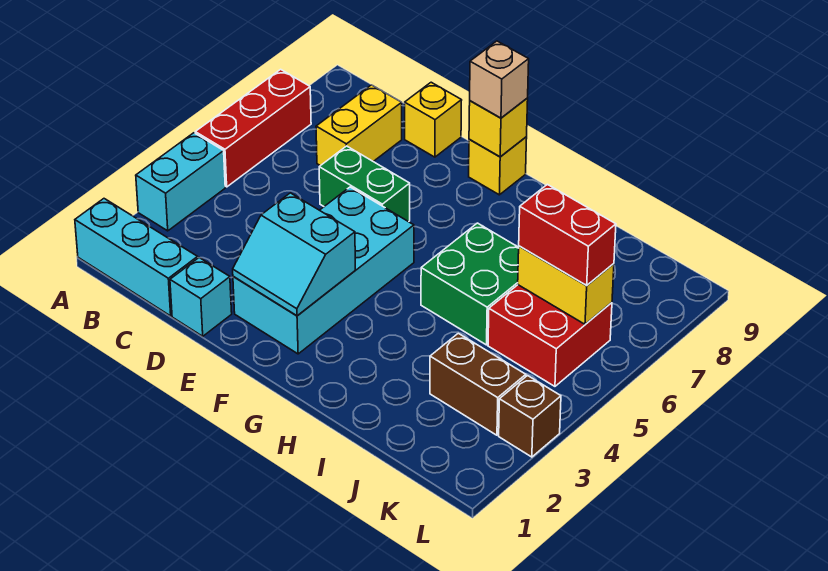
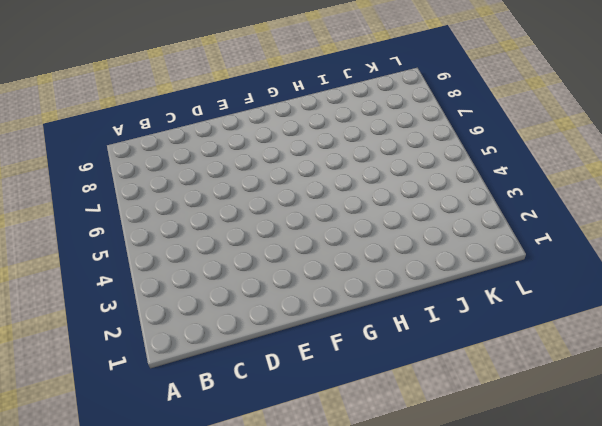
none -> cyan 1x3 brick [75,199,198,316]
none -> cyan 1x2 brick [136,133,225,231]
none -> red 1x3 brick [195,69,311,187]

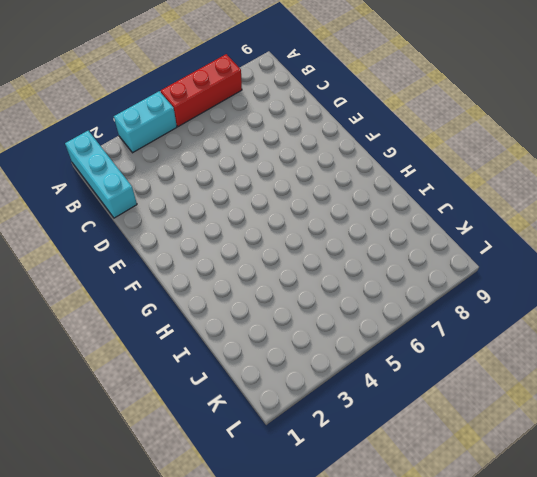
none -> yellow 1x2 brick [316,85,402,166]
none -> cyan 1x1 brick [170,258,232,336]
none -> green 1x2 brick [319,146,410,222]

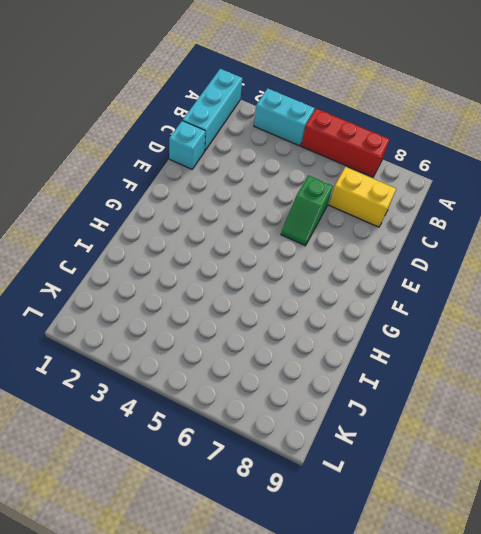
green 1x2 slope [281,175,333,246] -> green 1x2 brick [319,146,410,222]
none -> yellow 1x1 brick [405,82,462,157]
none -> cyan 2x4 brick [233,187,414,354]
none -> yellow 1x1 brick [469,137,527,195]

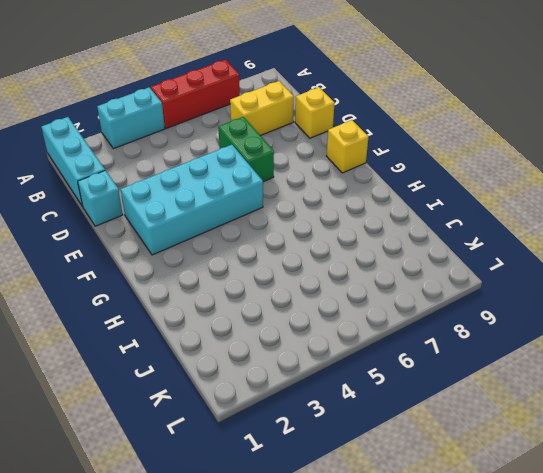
none -> green 2x2 brick [421,223,519,345]
none -> brown 1x2 brick [430,333,526,435]
none -> red 2x2 brick [488,285,612,386]

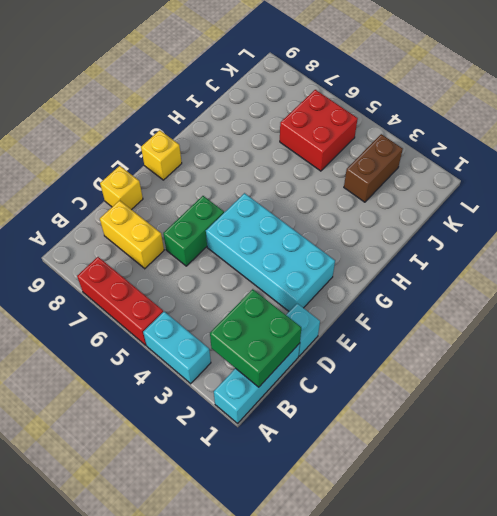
green 2x2 brick [210,289,301,387] -> green 2x2 brick moved to [421,223,519,345]
none -> brown 1x1 brick [499,376,561,457]
none -> cyan 2x2 slope [233,193,355,316]
none -> yellow 1x1 brick [469,98,528,157]

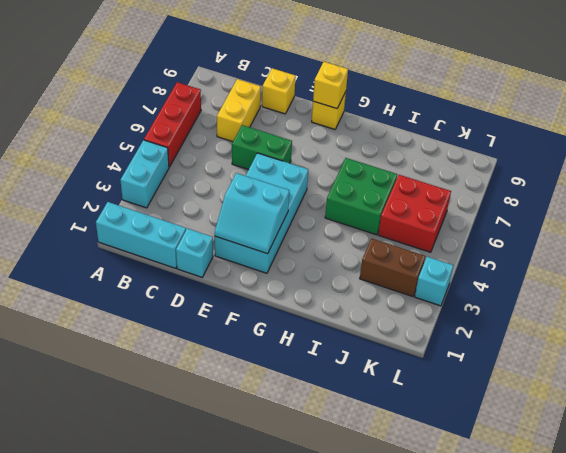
cyan 1x1 brick [415,257,453,306] -> brown 1x1 brick [499,376,561,457]
none -> yellow 1x2 brick [518,246,614,324]
none -> tan 1x1 brick [470,41,529,118]
none -> red 1x2 brick [519,184,616,286]

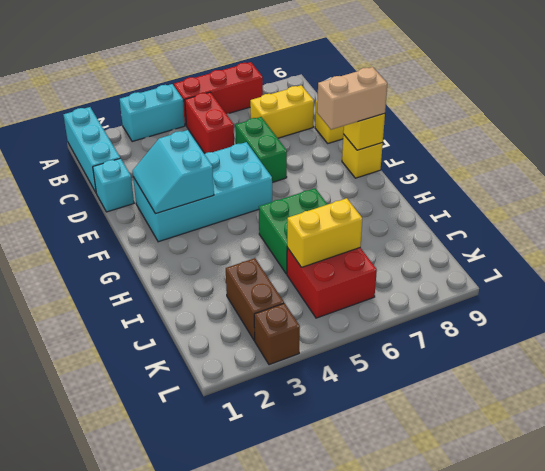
red 1x2 brick [185,92,234,153] -> red 1x2 brick moved to [519,184,616,286]
tan 1x2 brick [317,67,387,130] -> tan 1x1 brick [470,41,529,118]
yellow 1x2 brick [287,198,362,267] -> yellow 1x2 brick turned to [518,246,614,324]

